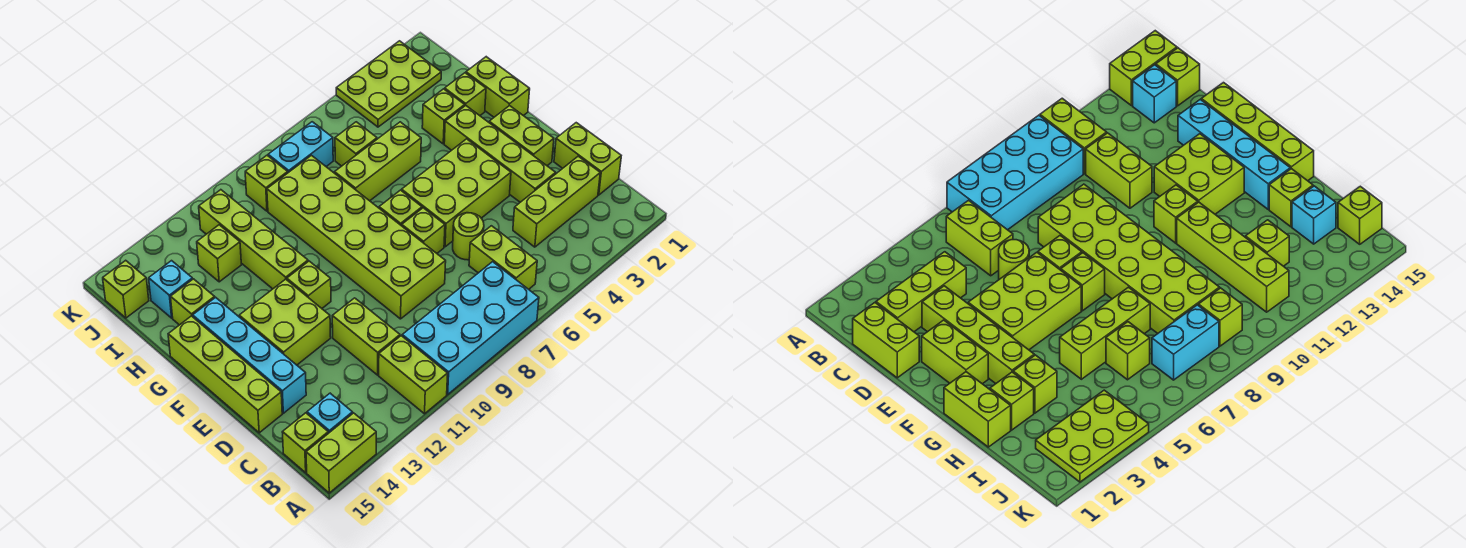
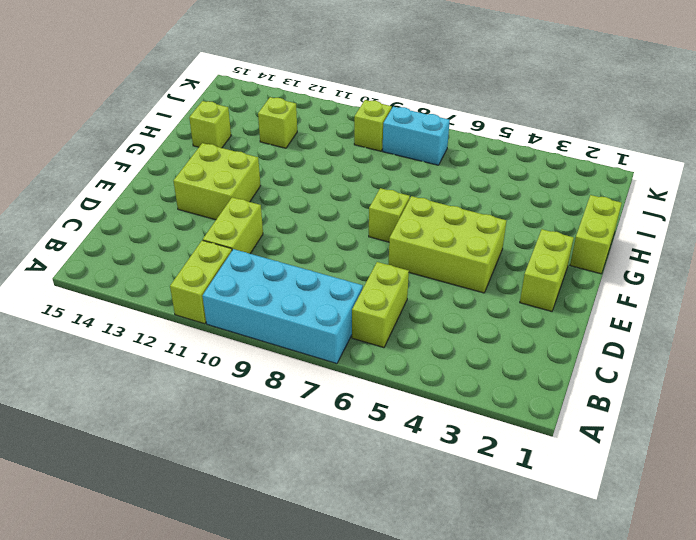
none -> lime 1x2 brick [306,413,376,493]
none -> cyan 1x1 brick [307,393,353,433]
none -> lime 1x1 brick [282,413,328,473]
none -> lime 1x2 brick [554,123,621,195]

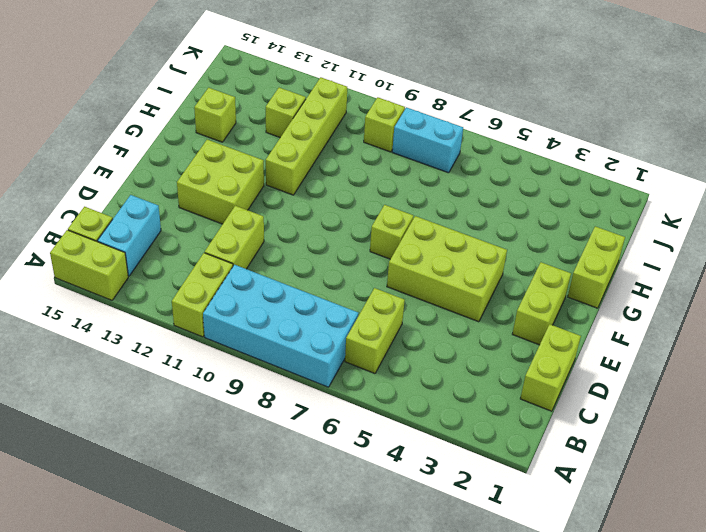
cyan 1x2 brick [98,195,161,276] -> cyan 1x1 brick [307,393,353,433]
none -> lime 1x3 brick [513,156,600,247]
none -> lime 1x4 brick [444,106,556,202]
none -> lime 1x1 round brick [453,213,484,260]
none -> lime 2x6 brick [267,155,446,319]

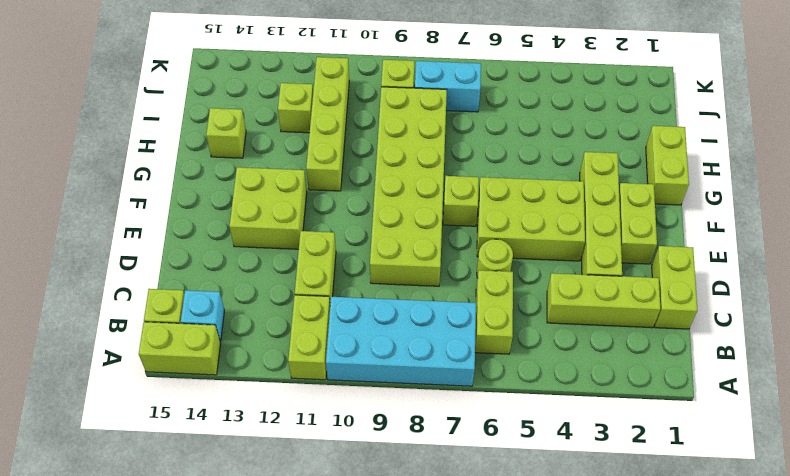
none -> cyan 1x4 brick [193,297,306,413]
none -> lime 1x4 brick [168,316,282,433]
none -> lime 1x1 brick [402,208,445,253]
none -> lime 1x1 brick [287,261,331,308]

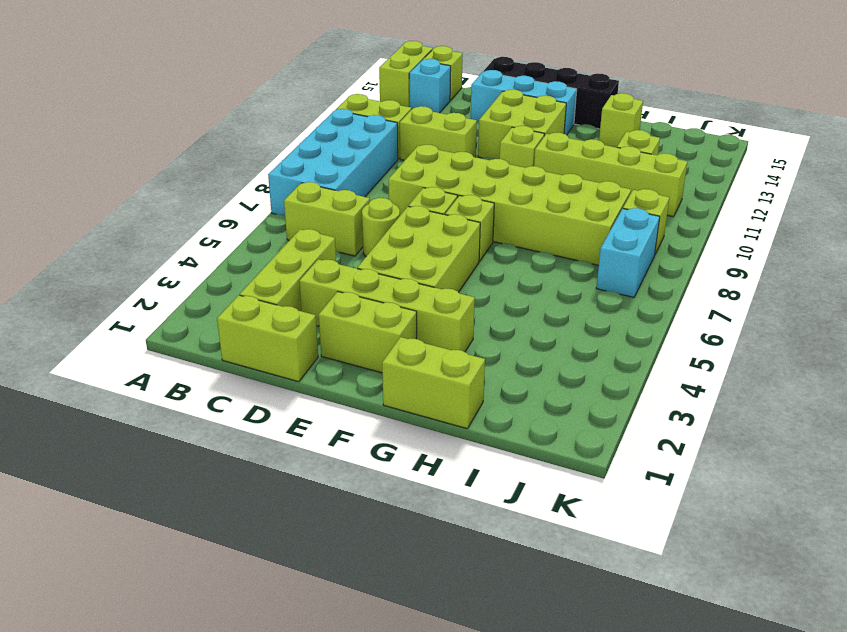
cyan 1x3 brick [471,70,577,135] -> cyan 1x4 brick [193,297,306,413]
black 1x4 brick [483,57,619,129] -> lime 1x4 brick [168,316,282,433]
none -> lime 1x1 brick [445,73,486,116]
none -> lime 1x1 brick [422,89,465,144]
none -> lime 1x3 brick [335,122,421,201]
none -> lime 1x1 brick [335,122,377,166]

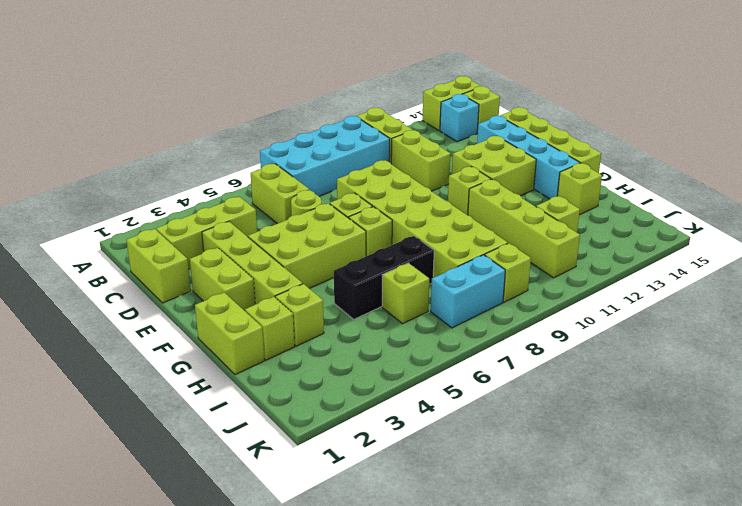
black 1x3 brick [334,236,434,319] -> lime 1x3 brick [335,122,421,201]
none -> cyan 1x1 brick [149,261,193,318]
none -> lime 2x3 plate [336,41,441,127]
none -> lime 1x1 brick [103,260,149,318]

